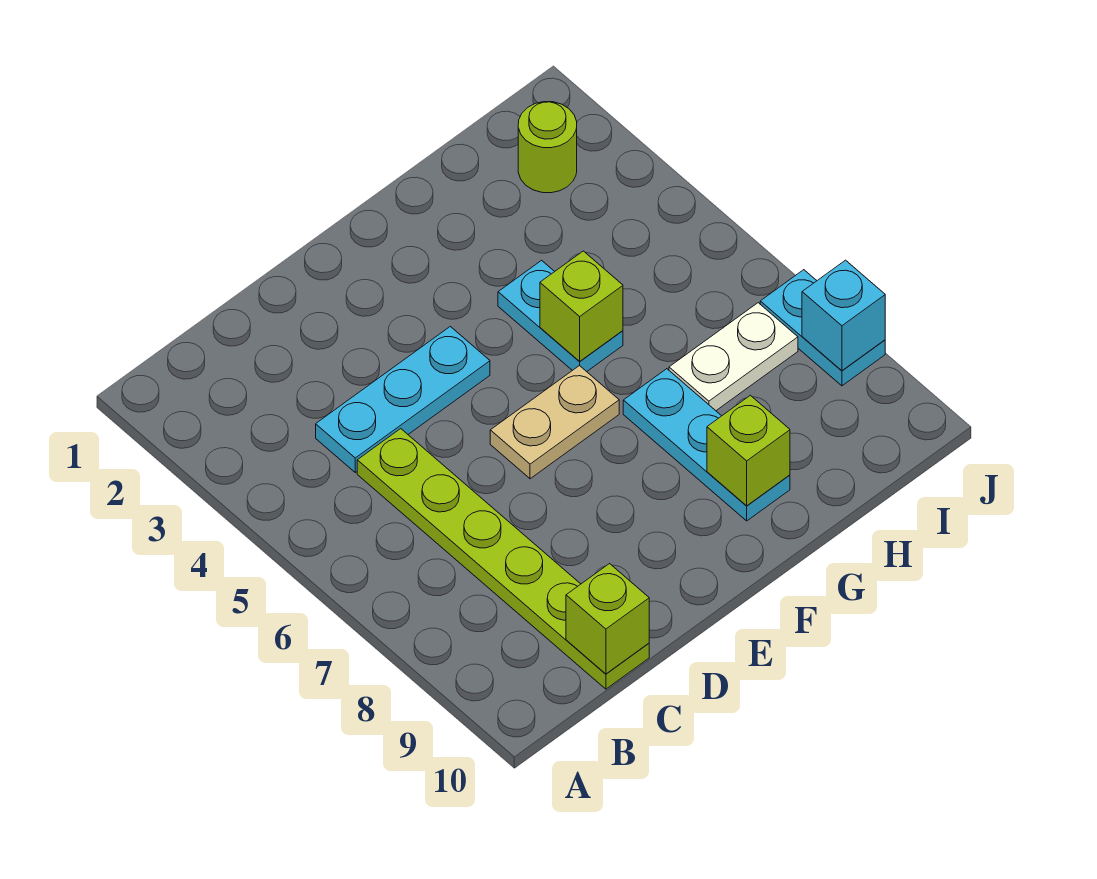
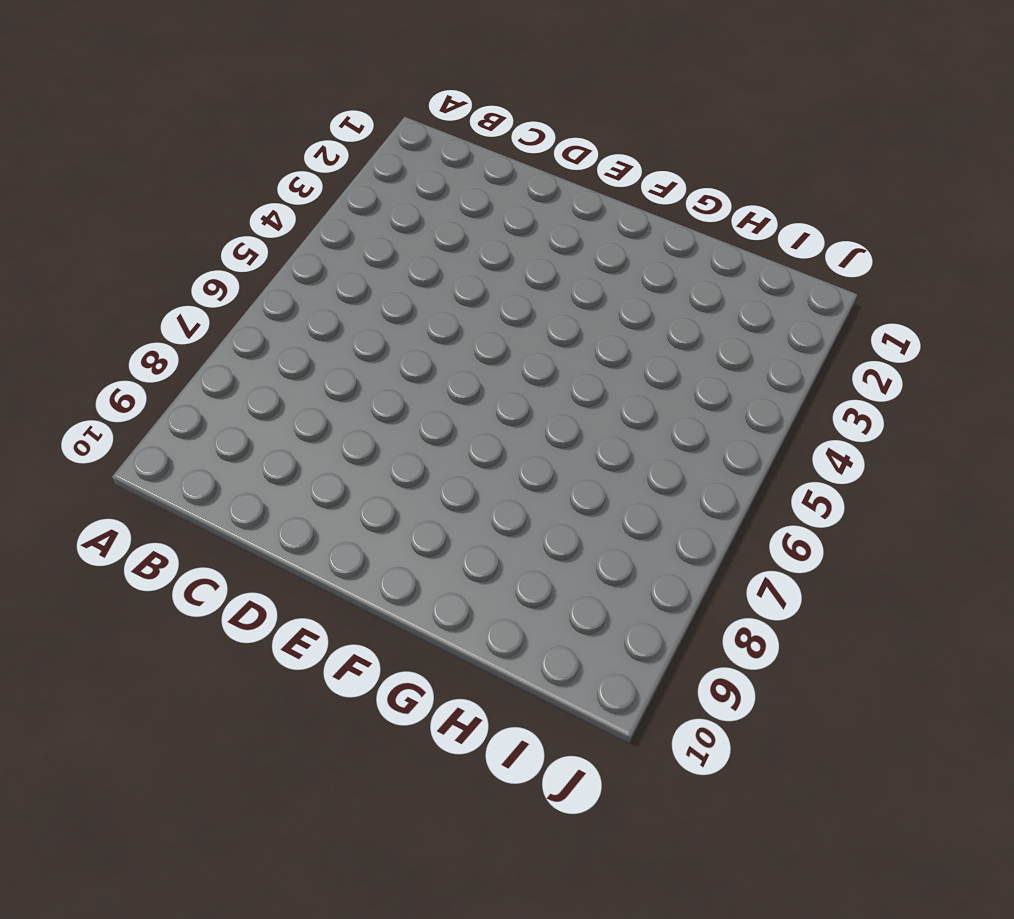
none -> cyan 1x3 plate [316,326,490,472]
none -> lime 1x6 plate [357,429,649,689]
none -> tan 1x2 plate [490,365,619,479]

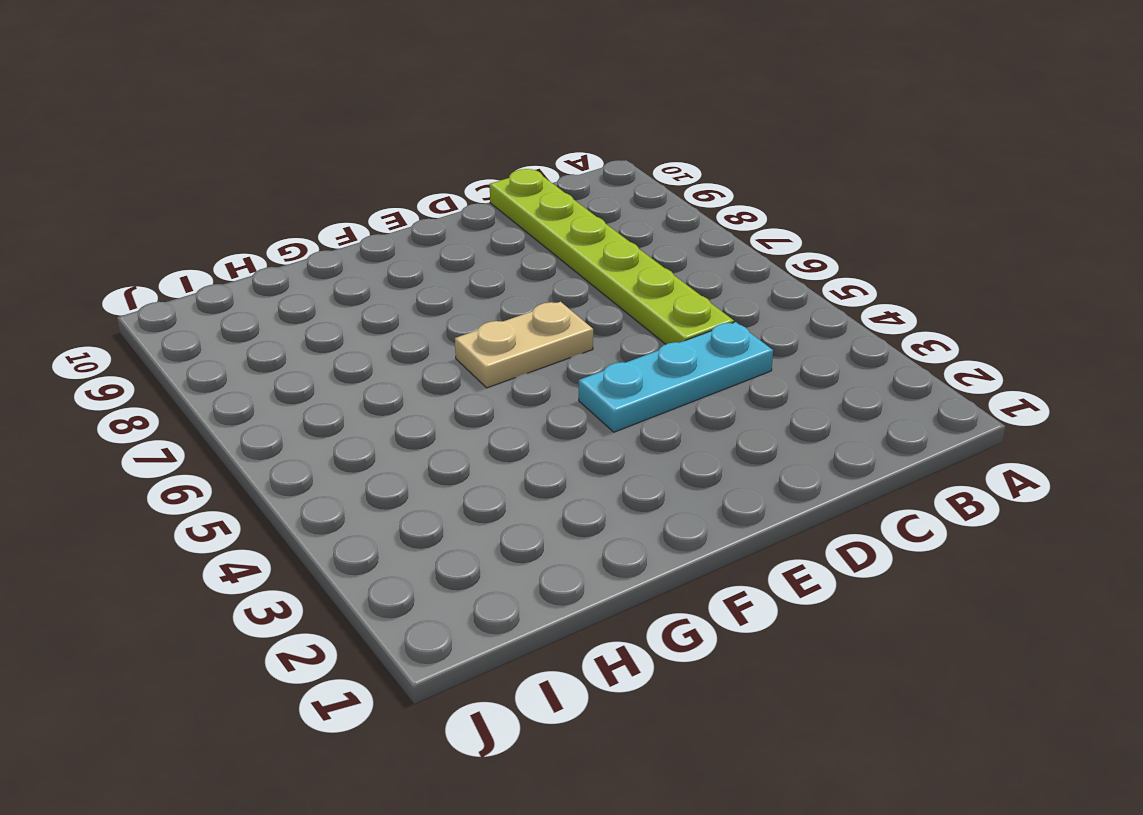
none -> cyan 1x2 plate [498,260,623,372]
none -> cyan 1x3 plate [623,369,790,521]
none -> white 1x2 plate [669,303,798,411]

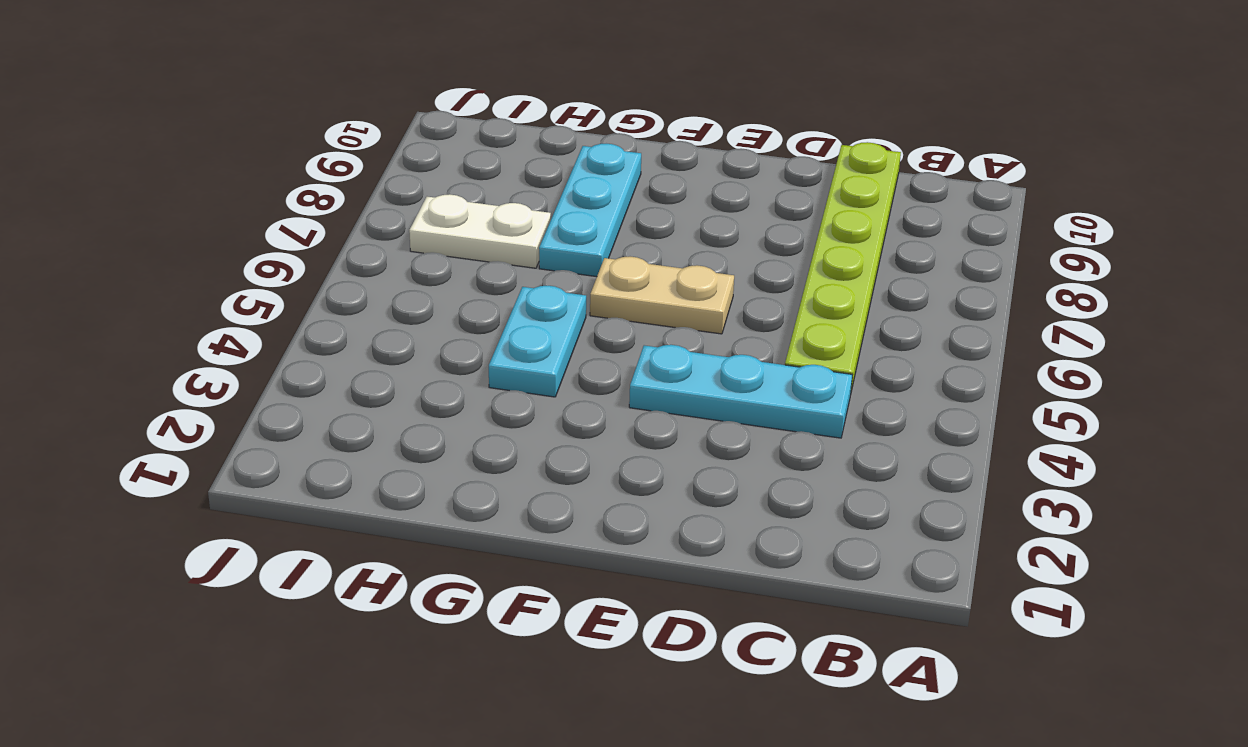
none -> lime 1x1 round brick [518,102,577,193]
none -> cyan 1x2 plate [760,270,885,386]
none -> lime 1x1 brick [566,564,649,674]

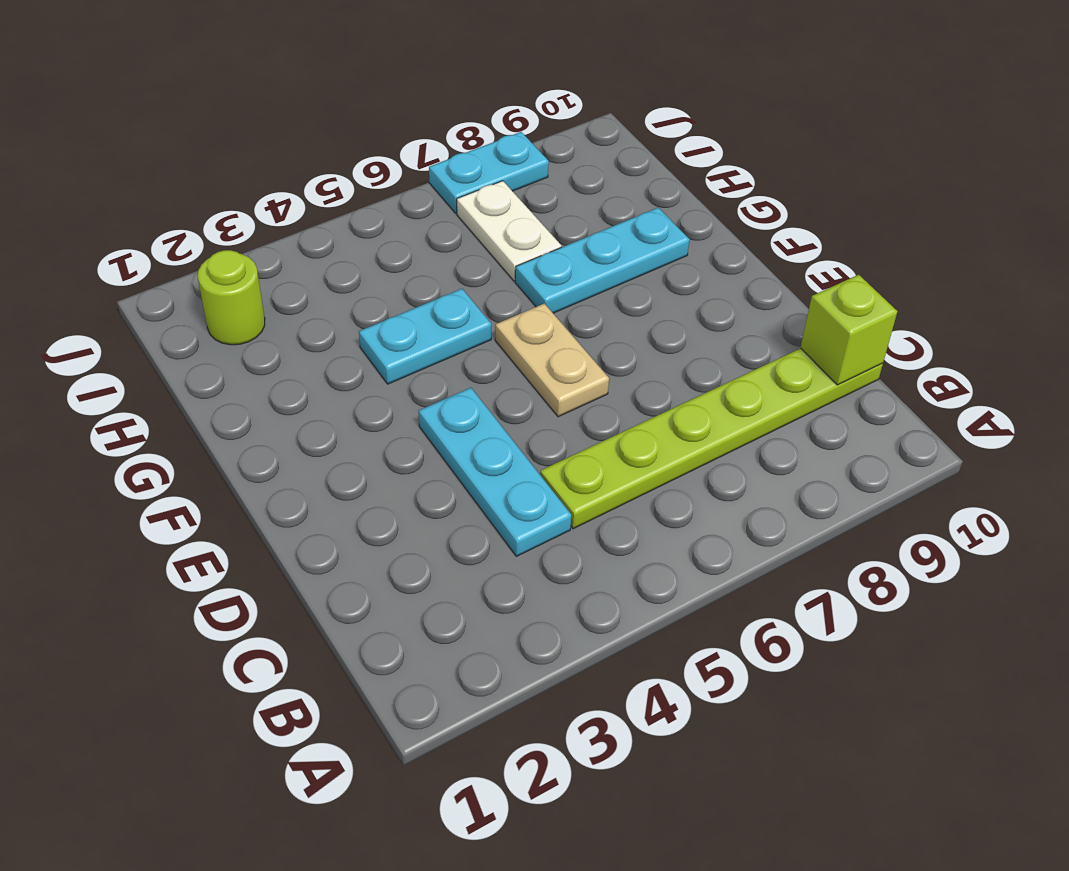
none -> lime 1x1 brick [540,251,623,362]
none -> lime 1x1 brick [707,395,790,506]
none -> cyan 1x1 brick [802,260,885,371]

